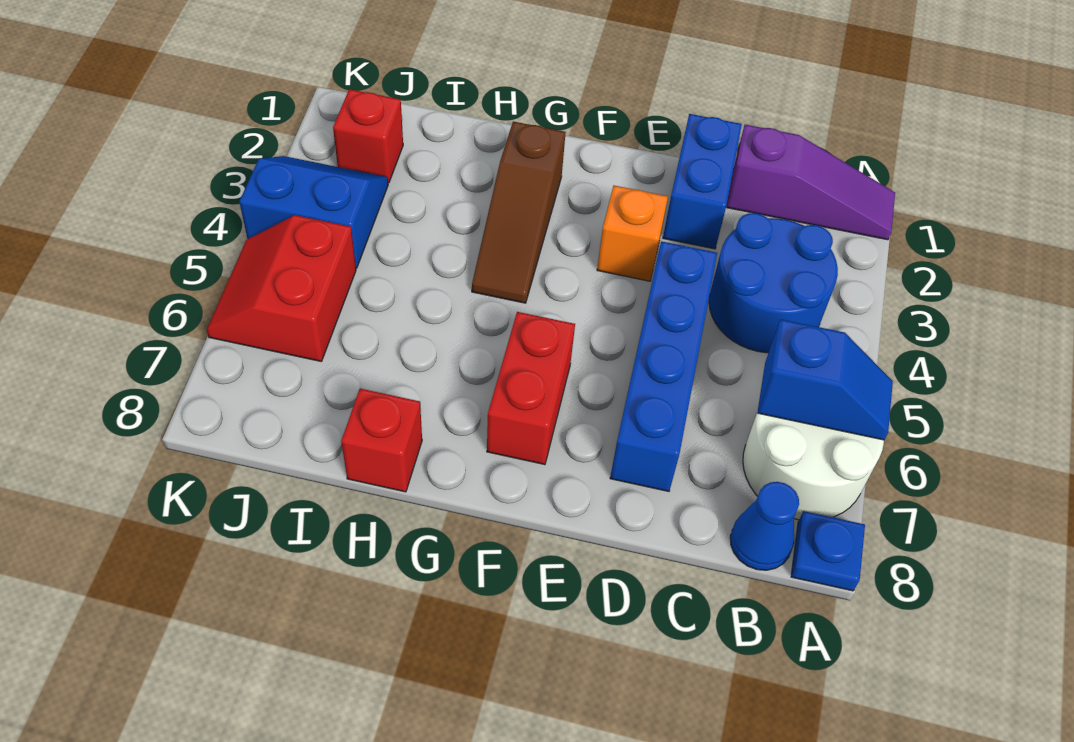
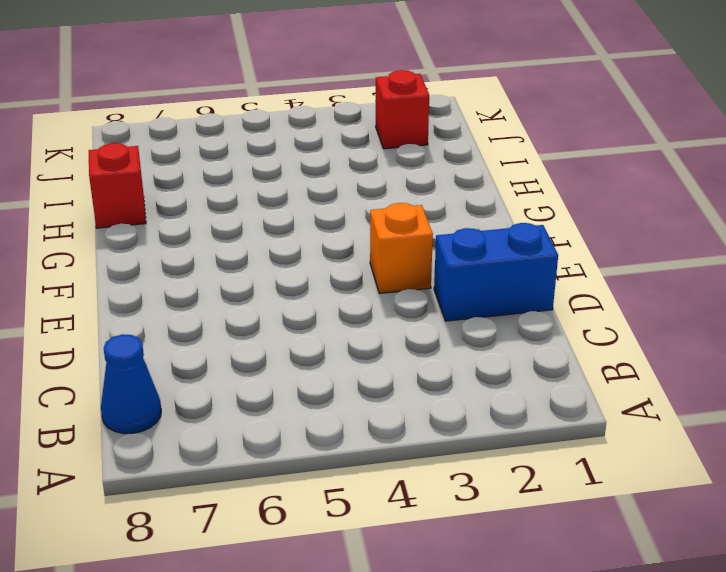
none -> purple 1x3 slope [726,125,895,240]
none -> white 2x2 round brick [743,413,884,520]
none -> blue 1x1 plate [791,511,865,591]

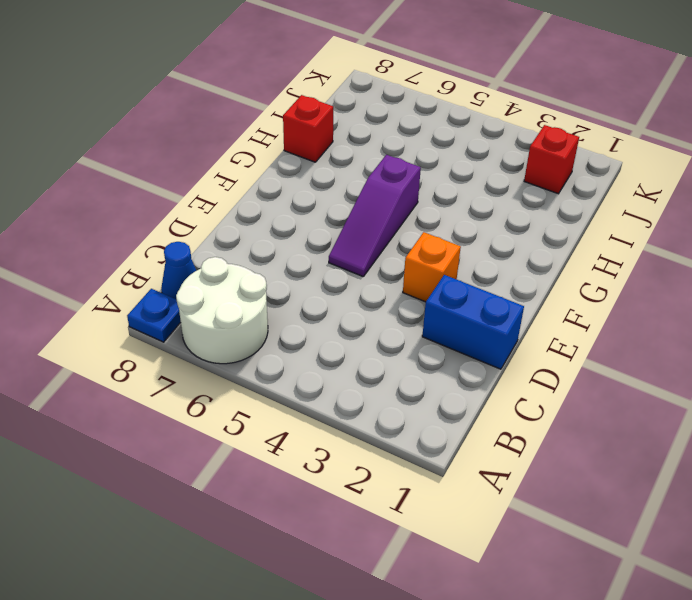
purple 1x3 slope [329,155,421,276] -> purple 1x3 slope moved to [726,125,895,240]
none -> blue 2x2 round brick [709,213,838,353]
none -> blue 1x4 brick [610,241,717,491]
none -> red 1x2 brick [487,312,575,465]

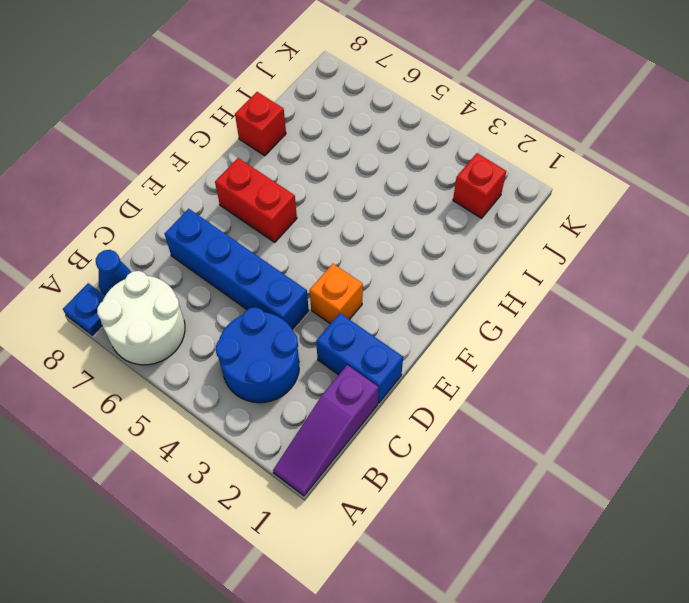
none -> brown 1x3 slope [472,122,566,303]
none -> blue 2x2 slope [239,156,388,268]
none -> red 2x2 slope [207,215,356,362]

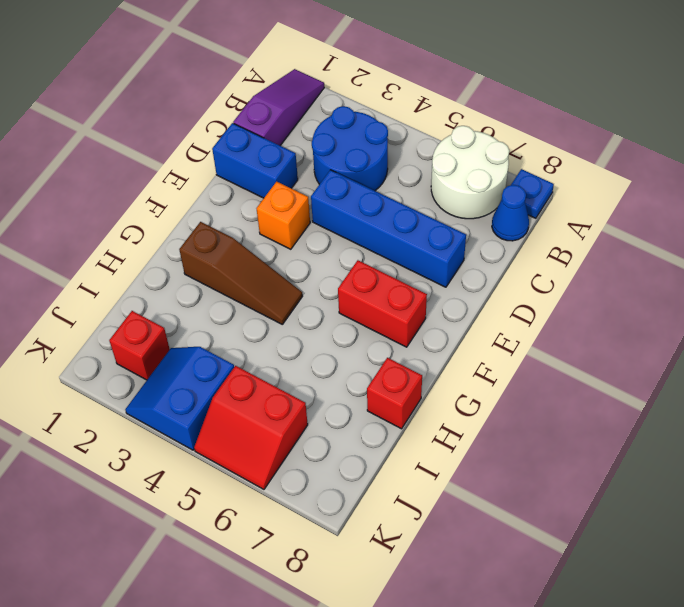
none -> blue 1x2 slope [757,319,893,440]

